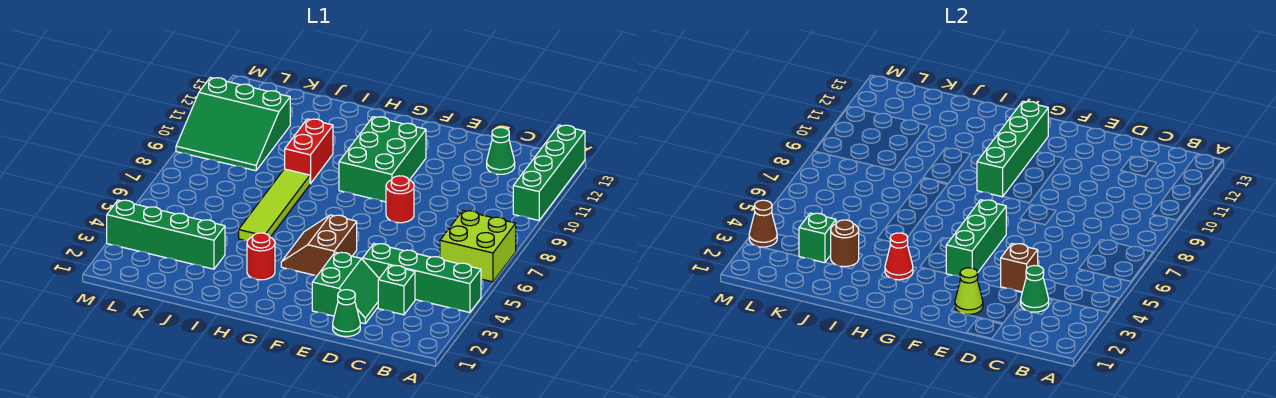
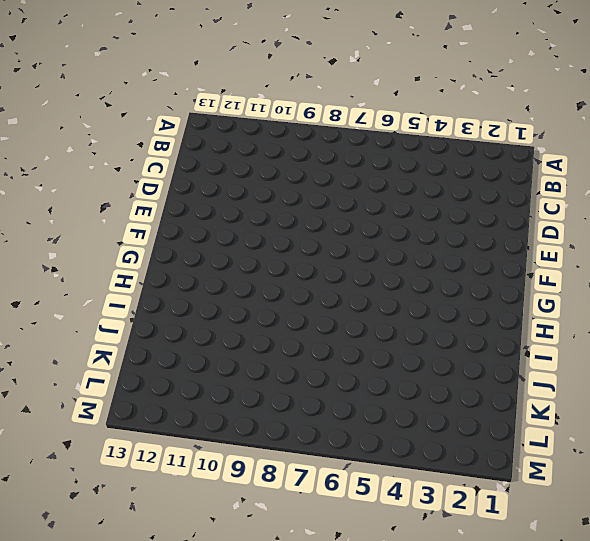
none -> green 1x4 brick [363,244,481,313]
none -> lime 2x2 brick [440,211,516,282]
none -> green 1x4 brick [513,125,585,220]

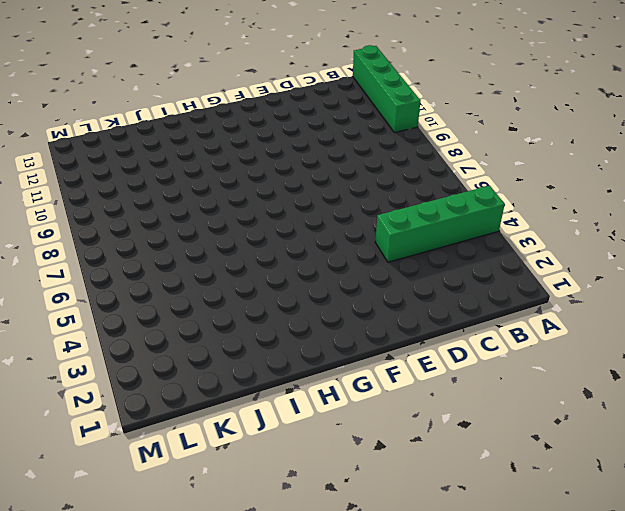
none -> lime 2x2 brick [440,211,516,282]
none -> green 1x1 brick [378,265,415,315]
none -> green 1x1 cone [487,128,515,174]

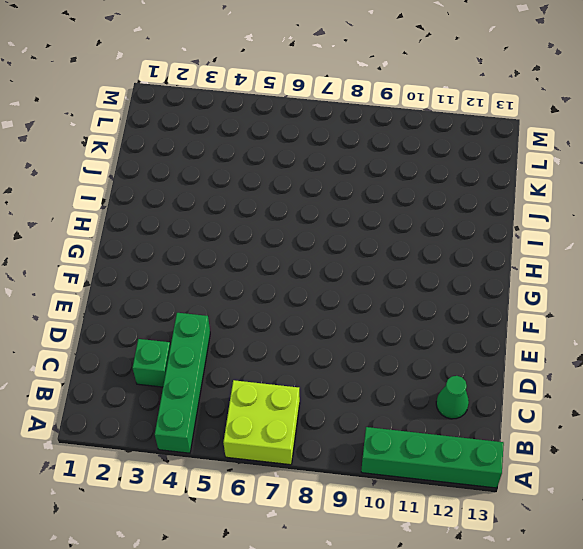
none -> green 1x1 cone [333,290,360,337]
none -> green 2x2 slope [312,252,379,323]
none -> red 1x1 round brick [386,176,414,223]

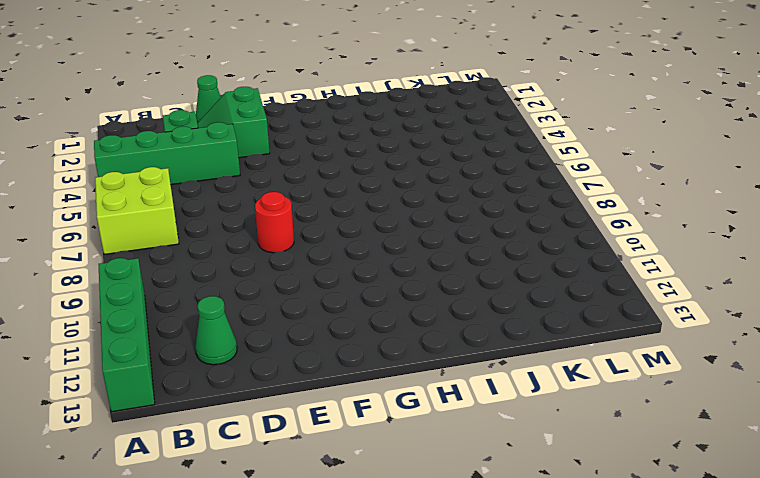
none -> brown 2x2 slope [281,215,357,275]
none -> green 2x3 brick [339,117,426,202]
none -> red 1x1 round brick [247,233,275,280]

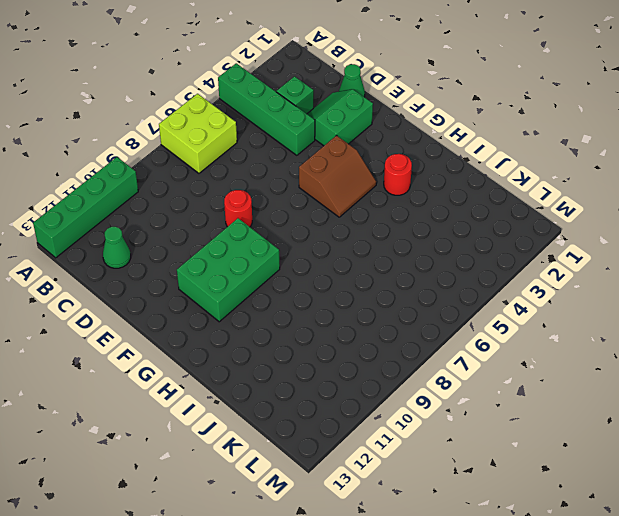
none -> lime 1x4 tile [239,169,310,241]
none -> red 1x2 brick [285,119,333,184]
none -> green 1x4 brick [107,200,225,269]

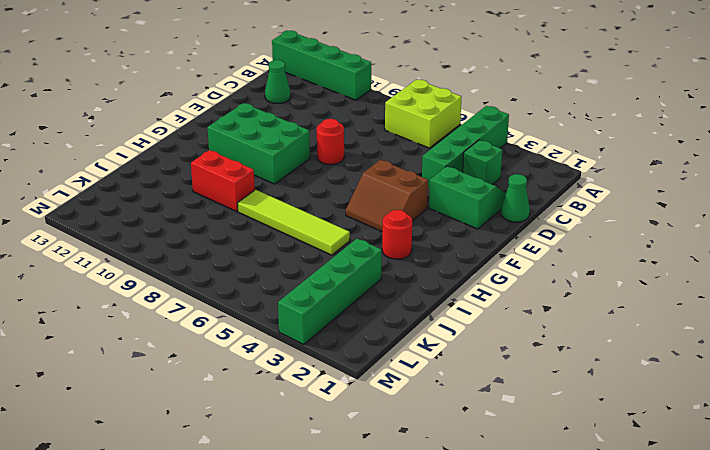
none -> green 3x3 slope [176,78,290,171]
none -> green 1x1 cone [1020,266,1049,312]
none -> brown 1x1 brick [1001,244,1038,292]

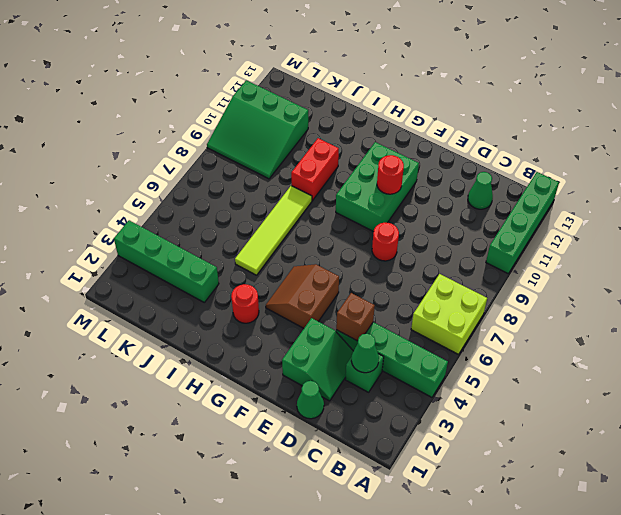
red 1x1 round brick [377,155,404,194] -> none
none -> lime 1x1 cone [955,268,983,315]
none -> green 1x3 brick [946,200,1006,277]
none -> green 1x4 brick [977,101,1048,197]

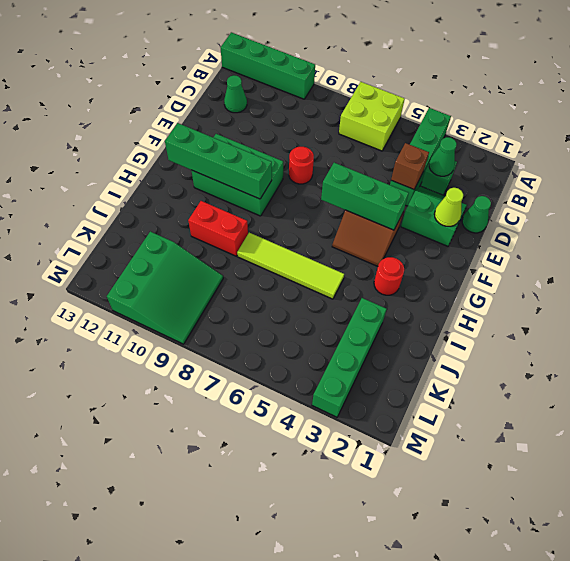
none -> red 1x1 cone [885,233,913,280]
none -> brown 1x1 round brick [831,220,859,267]
none -> green 1x1 brick [799,213,836,263]

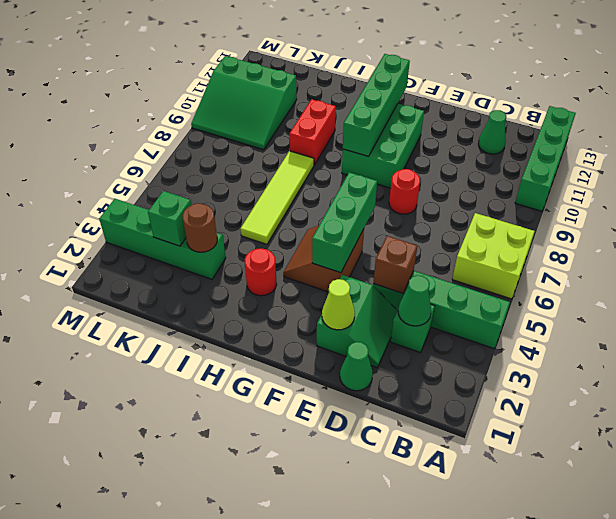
none -> red 1x1 cone [885,233,913,280]
none -> brown 1x1 cone [749,200,777,247]

